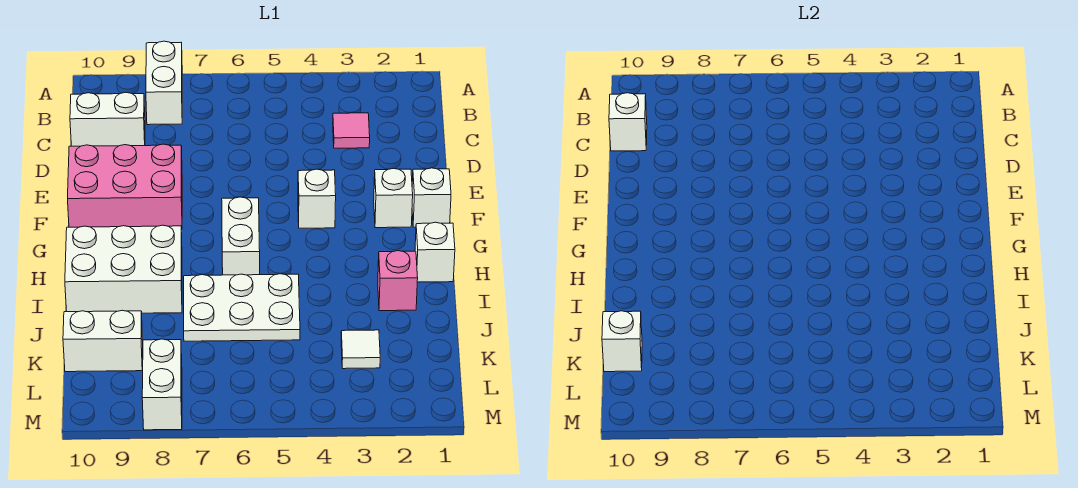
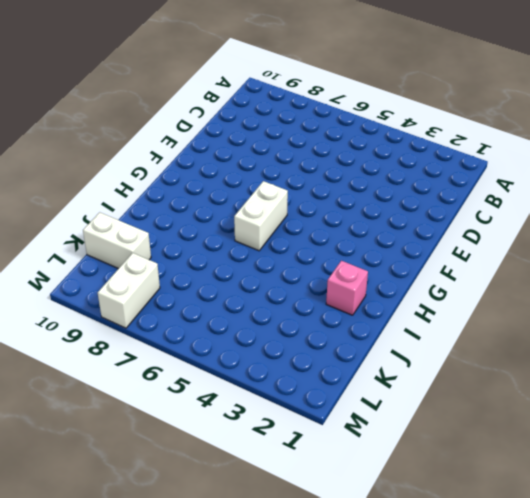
none -> white 1x2 brick [146,41,182,125]
none -> pink 1x1 tile [333,113,370,148]
none -> white 1x2 brick [70,92,145,146]

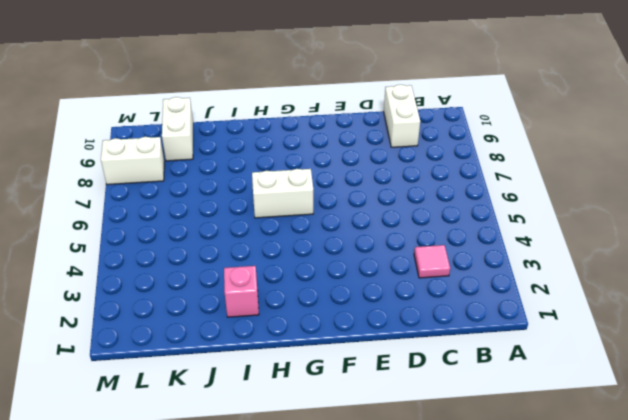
none -> white 1x2 brick [146,41,182,125]
none -> pink 2x3 brick [68,144,182,230]
none -> white 1x1 brick [412,168,451,227]

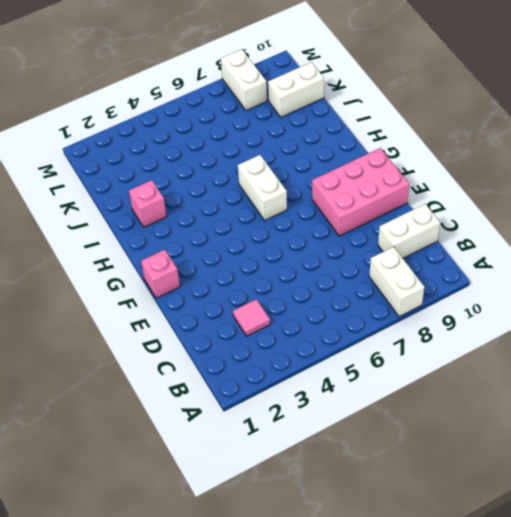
pink 1x1 brick [141,250,180,298] -> white 1x1 brick [412,168,451,227]
none -> white 1x1 brick [374,168,413,228]
none -> white 1x1 brick [298,169,336,228]
none -> white 1x1 brick [415,222,455,282]

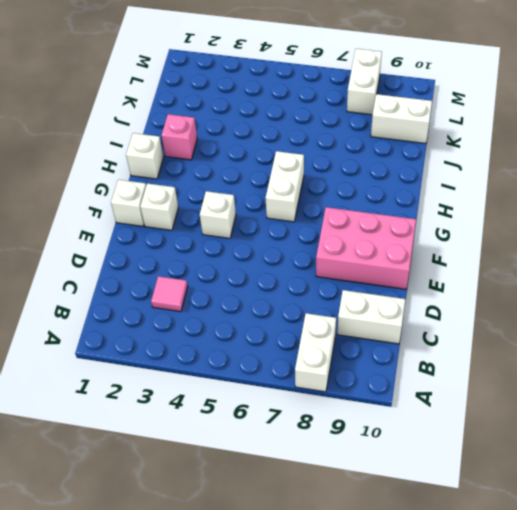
none -> white 2x3 brick [65,225,182,313]
none -> white 2x3 plate [184,274,300,341]
none -> white 1x1 tile [341,330,380,369]

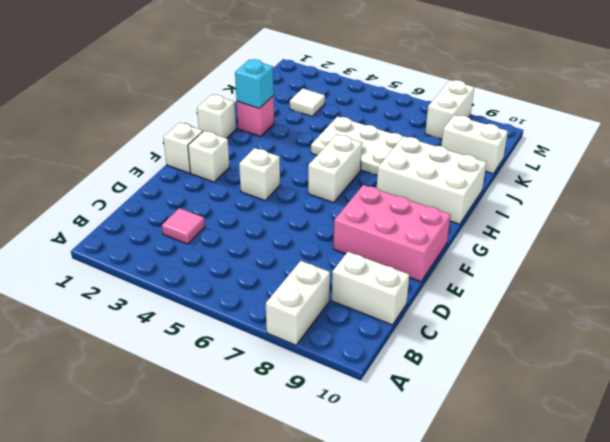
cyan 1x1 brick [235,59,274,108] -> none
none -> white 1x1 brick [609,93,647,151]
none -> white 1x1 brick [602,311,642,372]

